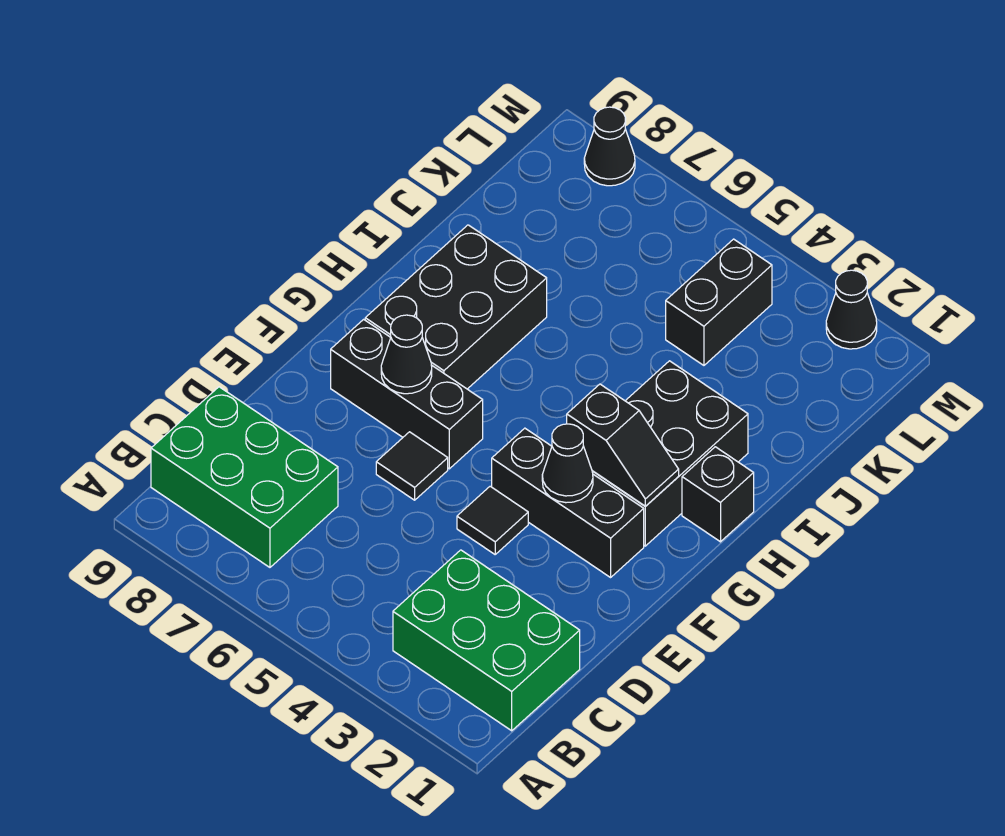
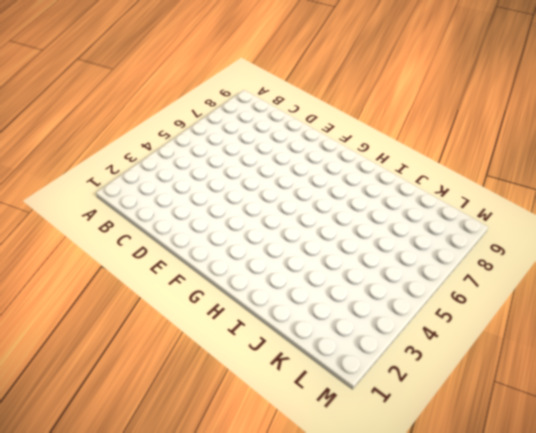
none -> green 2x3 brick [393,550,580,731]
none -> green 2x3 brick [151,387,338,567]
none -> black 1x1 tile [457,486,528,554]

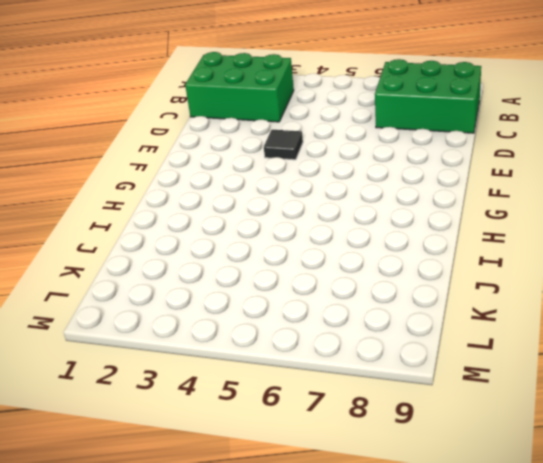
none -> black 1x1 tile [376,432,448,500]
none -> black 1x3 brick [492,428,644,577]
none -> black 1x3 brick [331,319,483,469]

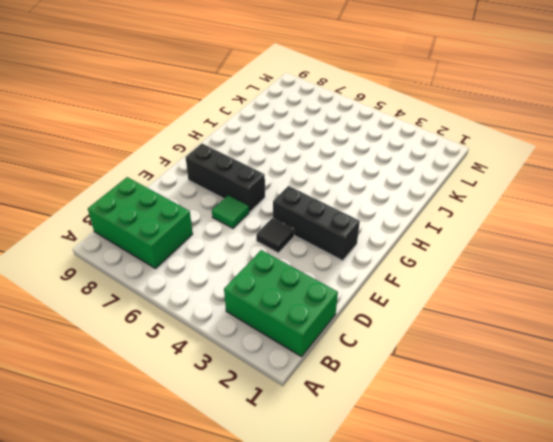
green 1x1 tile [212,195,249,228] -> black 1x1 tile [376,432,448,500]
none -> black 2x3 brick [592,361,748,546]
none -> black 2x3 brick [365,225,547,389]
none -> black 1x1 brick [682,447,754,542]

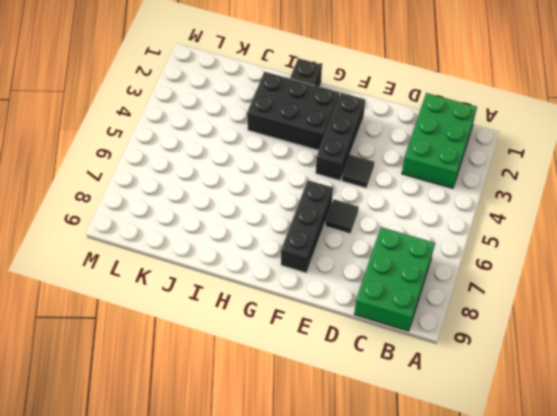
none -> black 2x3 brick [365,225,547,389]
none -> black 1x2 brick [666,239,772,365]
none -> black 1x1 cone [826,270,877,349]

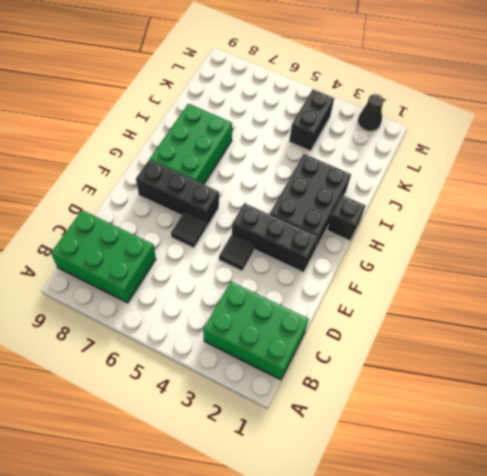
green 2x3 brick [150,104,232,184] -> black 2x3 brick [365,225,547,389]
none -> black 1x1 cone [584,107,635,186]
none -> black 1x1 cone [542,424,593,503]
none -> black 1x1 cone [381,315,432,394]

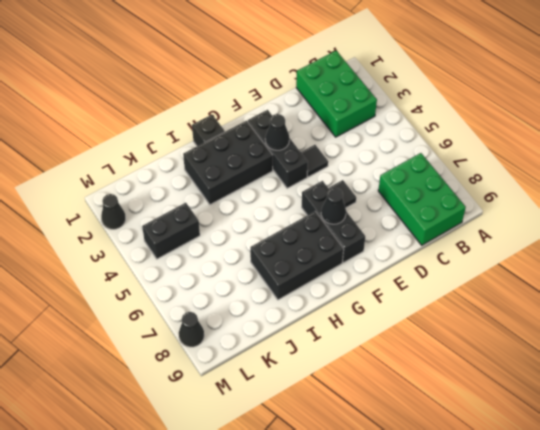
none -> black 1x2 slope [567,384,679,506]

